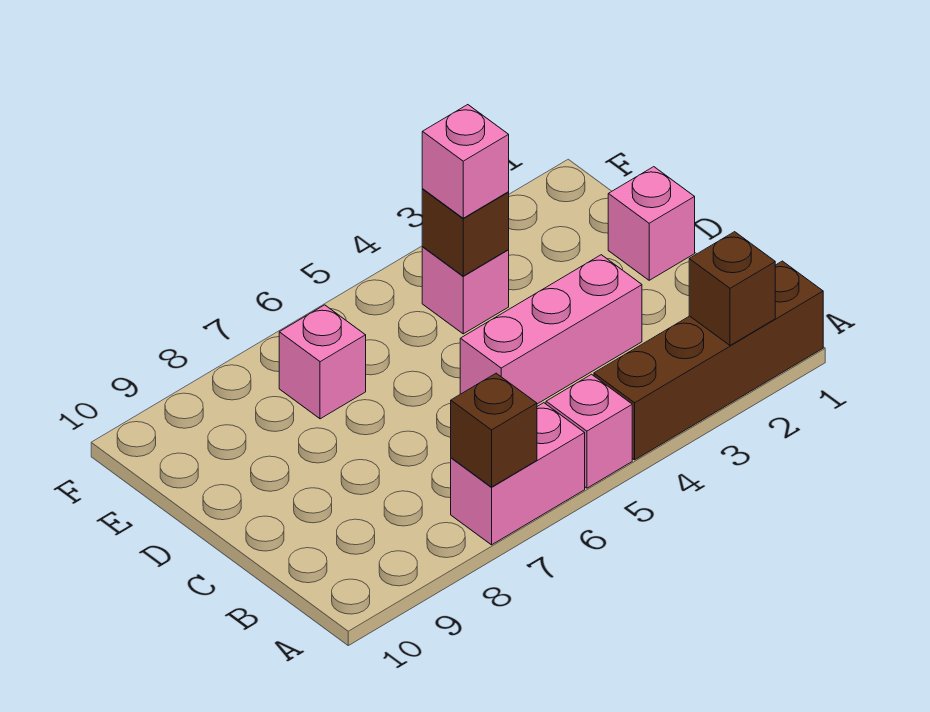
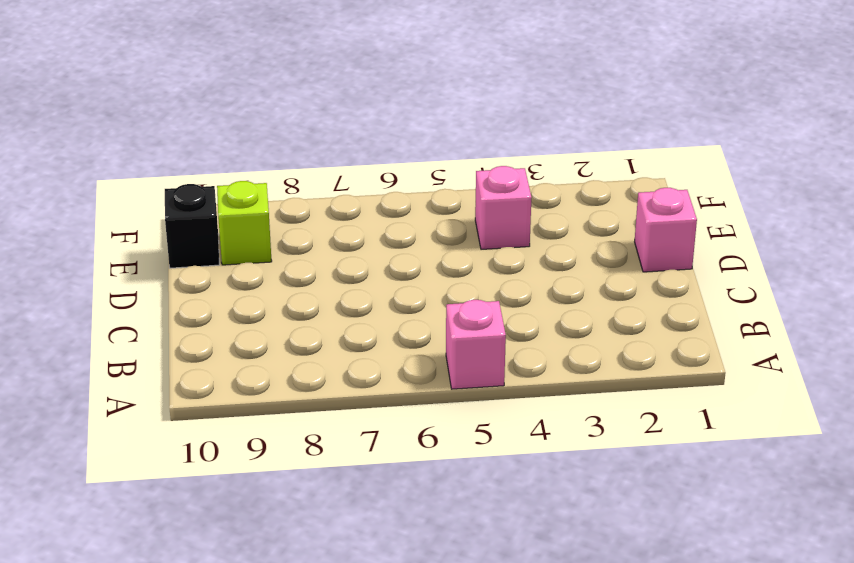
lime 1x1 brick [217,181,272,265] -> none
black 1x1 brick [165,184,219,268] -> none
none -> brown 1x4 brick [594,261,823,460]
none -> pink 1x2 brick [451,403,585,545]

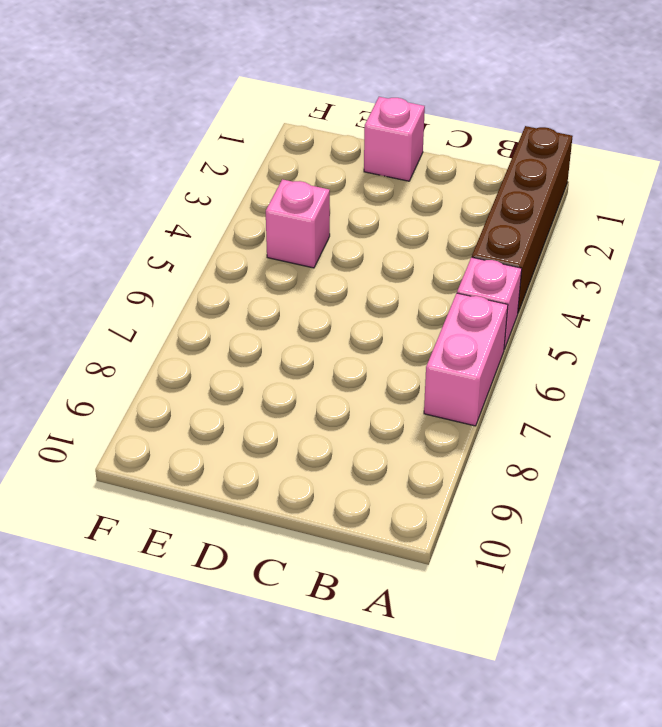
none -> pink 1x3 brick [460,255,642,404]
none -> pink 1x1 brick [279,305,366,419]

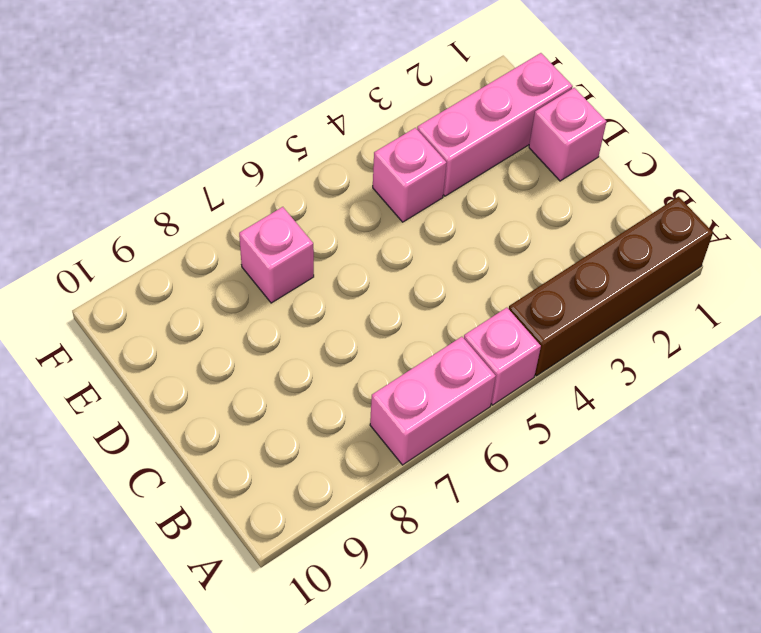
pink 1x3 brick [417,53,573,196] -> pink 1x3 brick moved to [460,255,642,404]
none -> brown 1x1 brick [689,232,775,345]
none -> brown 1x1 brick [451,373,537,487]

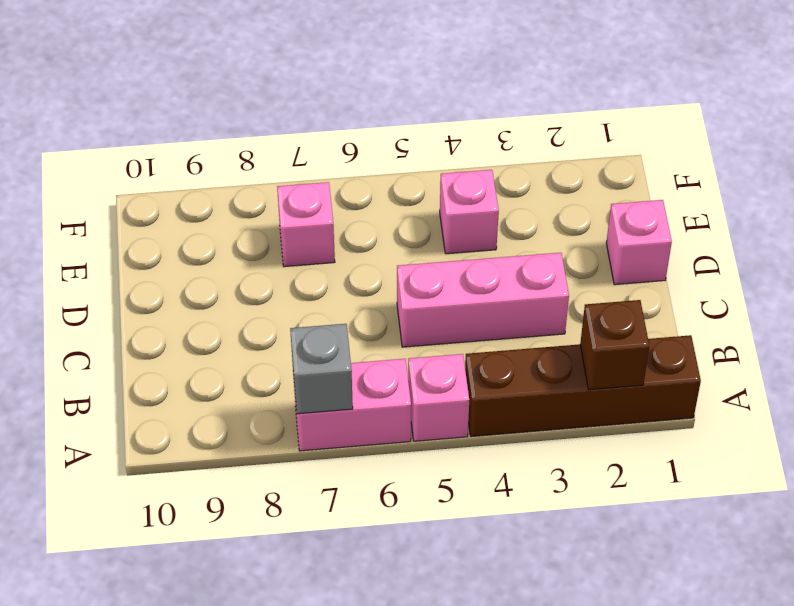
grey 1x1 brick [290,324,353,414] -> brown 1x1 brick [451,373,537,487]
none -> brown 1x1 brick [422,189,509,276]
none -> pink 1x1 brick [422,105,509,218]

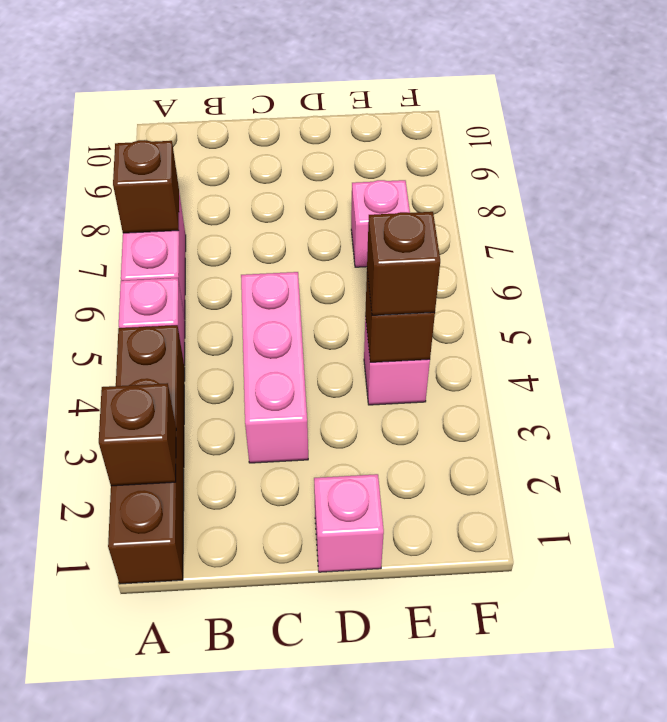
brown 1x1 brick [367,212,440,315] -> pink 1x1 brick [422,105,509,218]

